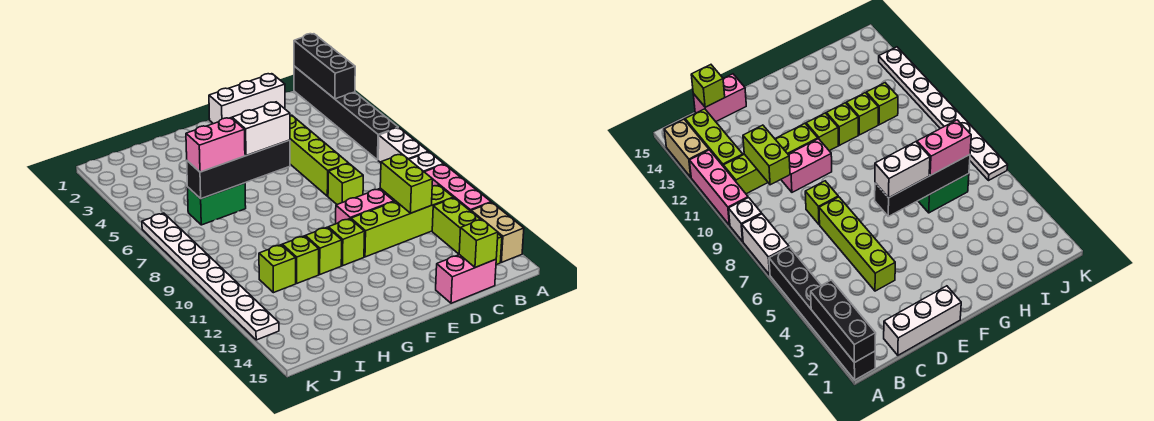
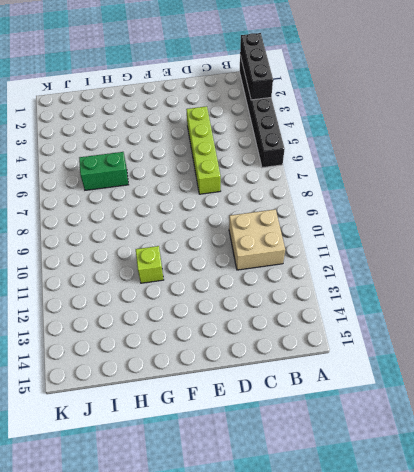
tan 2x2 brick [229,209,285,270] -> lime 1x4 brick [351,185,453,257]
none -> white 1x2 brick [378,128,428,163]
none -> white 1x1 brick [409,152,444,172]
none -> pink 1x3 brick [425,164,491,211]

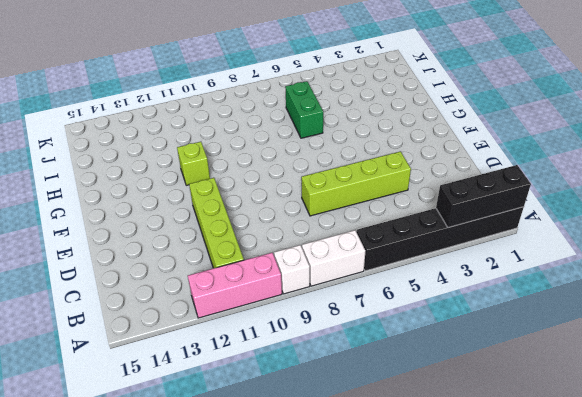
none -> tan 1x2 brick [471,203,524,262]
none -> lime 1x3 brick [432,198,502,265]
none -> white 1x3 brick [209,74,285,124]

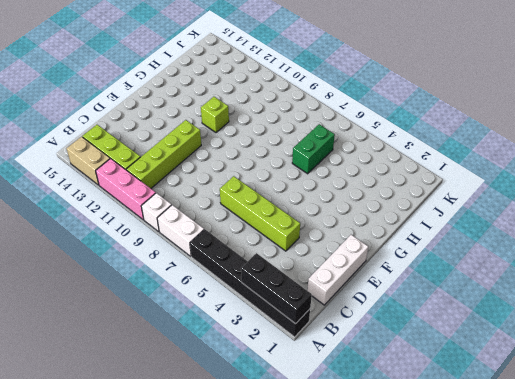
none -> pink 1x2 brick [436,255,496,303]
none -> lime 1x1 brick [328,164,363,204]
none -> pink 1x2 brick [336,189,394,224]

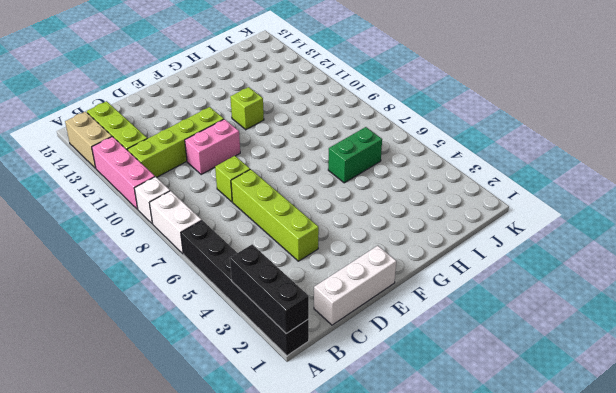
none -> pink 1x2 brick [436,255,496,303]
none -> lime 1x1 brick [328,219,365,266]
none -> lime 1x1 brick [282,236,319,283]

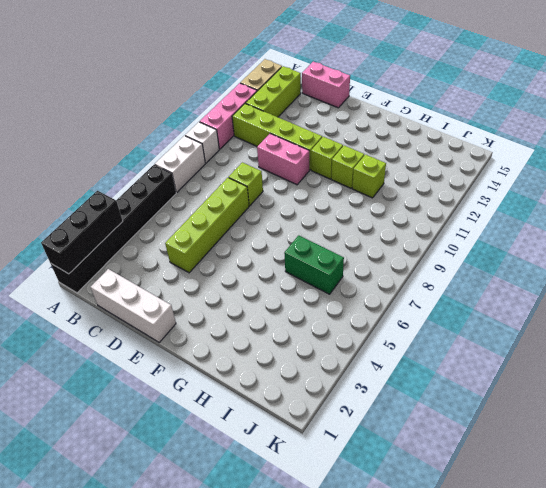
none -> lime 1x1 brick [259,245,296,293]
none -> white 1x8 plate [142,213,279,340]
none -> lime 1x2 brick [380,154,433,213]

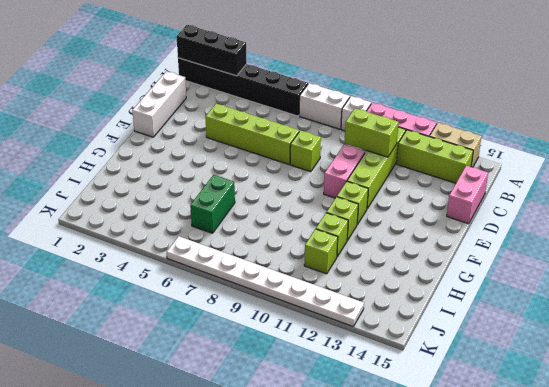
none -> lime 1x1 brick [459,219,498,268]
none -> black 1x4 brick [187,140,290,199]
none -> white 1x2 brick [232,102,290,156]

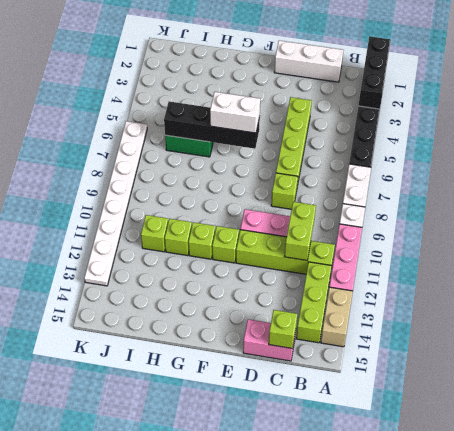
none -> pink 1x2 brick [186,118,245,172]

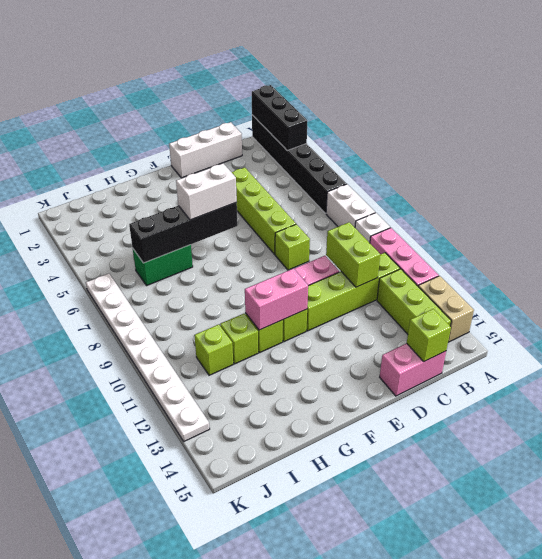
pink 1x2 brick [245,269,308,330] -> pink 1x2 brick moved to [186,118,245,172]

